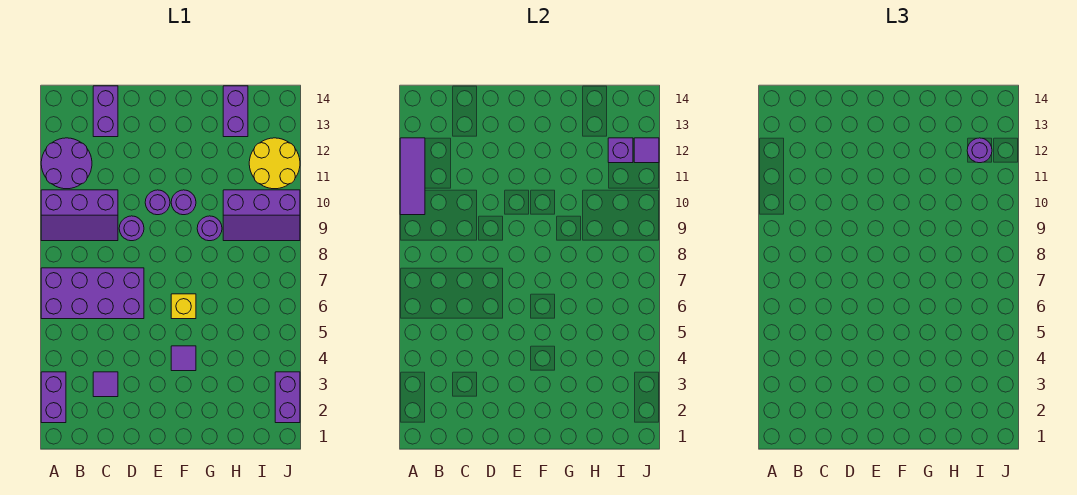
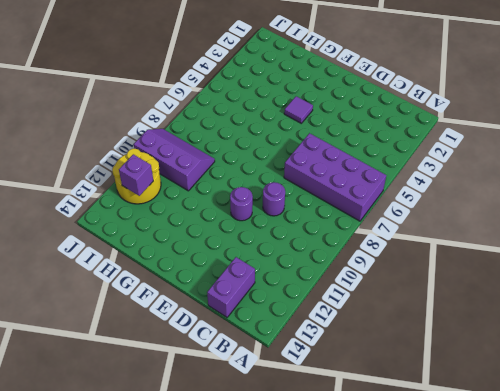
none -> purple 1x2 brick [41,372,66,423]
none -> purple 2x3 slope [41,190,118,241]
none -> purple 2x2 round brick [41,138,92,189]

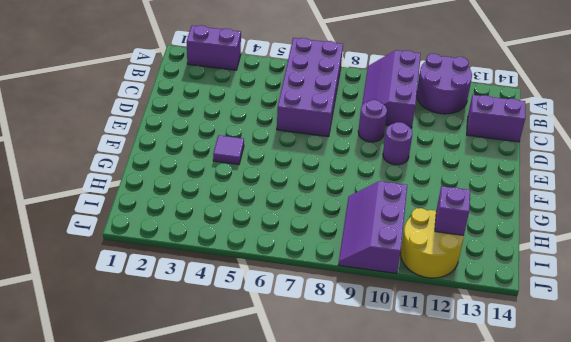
none -> purple 1x1 tile [93,372,118,397]
none -> yellow 1x1 brick [171,294,196,319]
none -> purple 1x1 round brick [171,190,196,215]

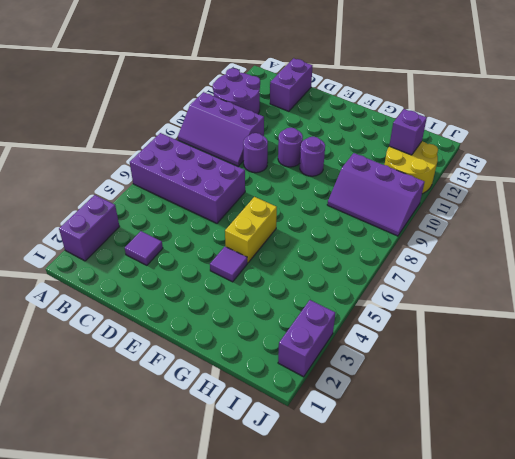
yellow 1x2 brick [225,197,277,263] -> yellow 1x1 brick [171,294,196,319]
none -> purple 1x1 round brick [197,216,222,241]
none -> purple 1x2 brick [223,86,248,137]
none -> purple 1x3 tile [400,138,425,215]

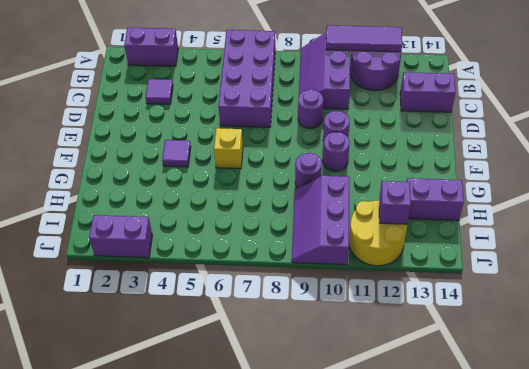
none -> purple 1x1 tile [634,138,659,163]
none -> purple 1x1 round brick [967,138,992,163]

